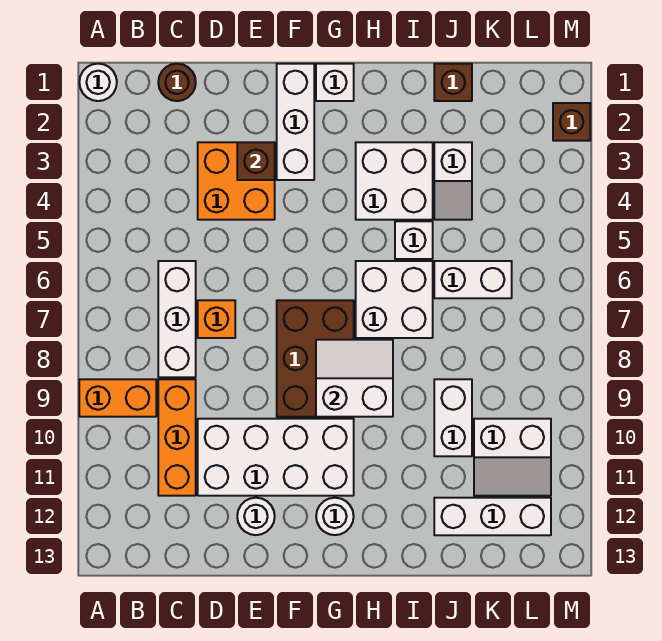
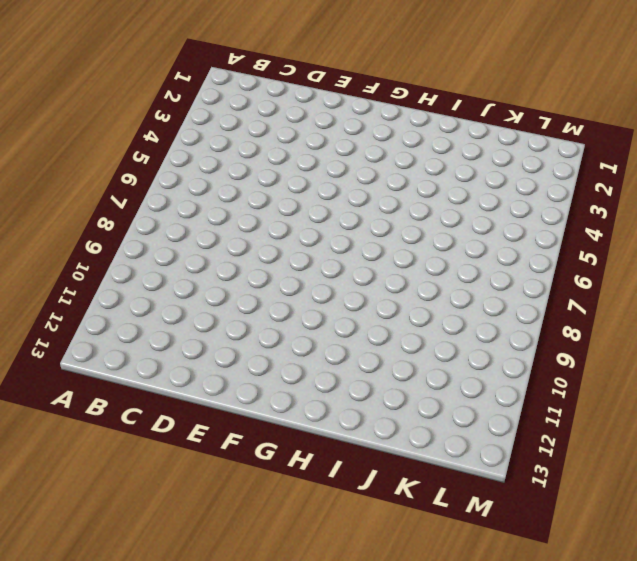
none -> white 1x1 round brick [79,64,117,101]
none -> orange 1x2 brick [79,379,156,417]
none -> brown 1x1 round brick [158,64,196,101]

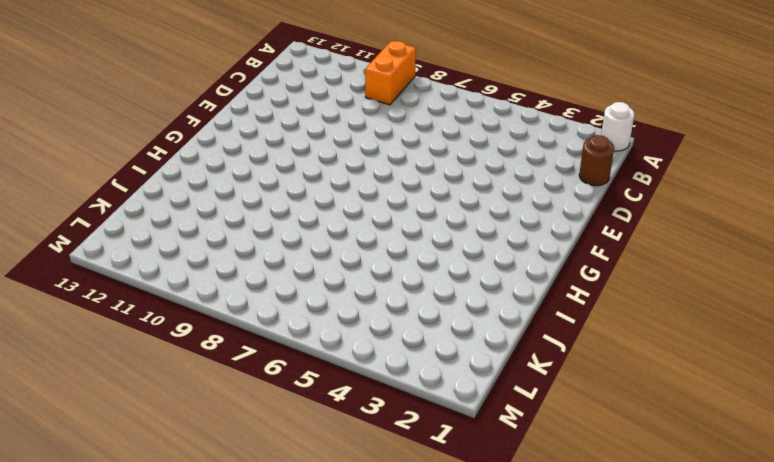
none -> white 1x3 brick [158,261,196,377]
none -> orange 1x3 brick [158,379,196,496]
none -> orange 2x2 brick [198,142,275,220]

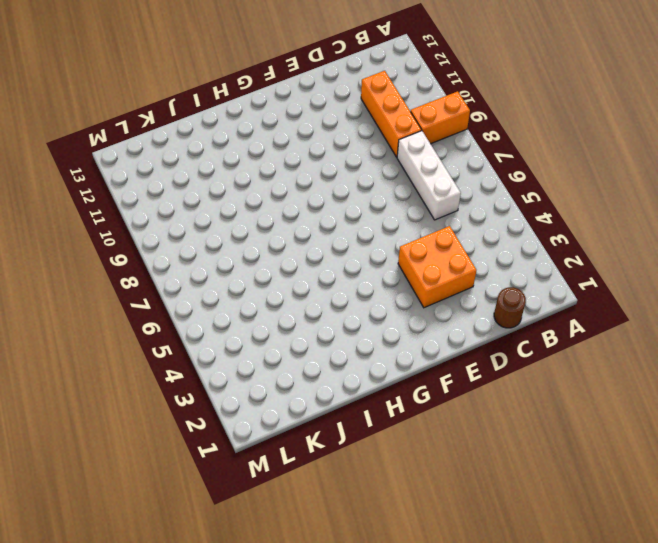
none -> white 1x1 round brick [79,64,117,101]
none -> orange 1x1 brick [198,300,235,338]
none -> white 2x4 brick [198,419,354,496]

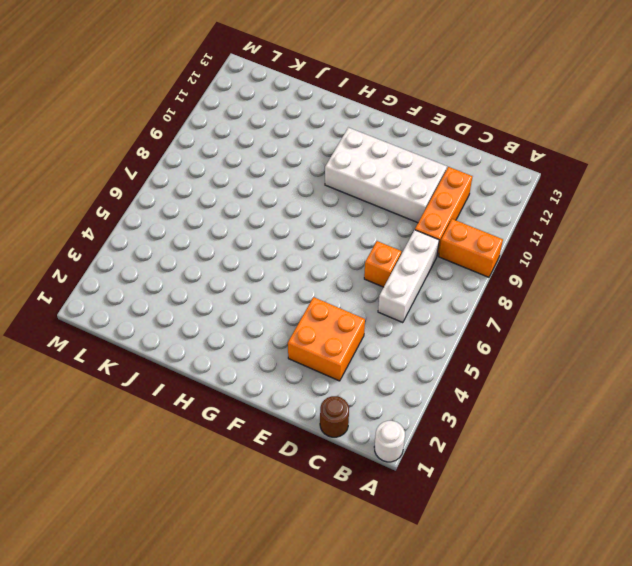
none -> white 1x1 round brick [237,498,275,535]
none -> white 1x3 brick [277,64,314,180]
none -> brown 2x3 brick [277,300,354,417]

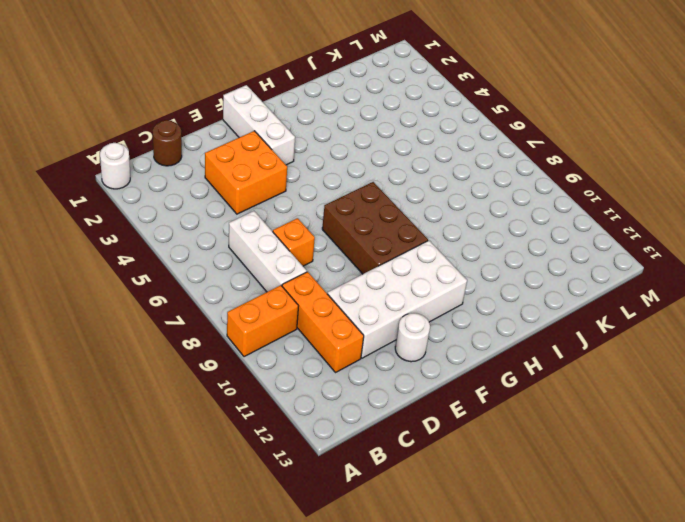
none -> white 1x1 brick [316,64,354,101]
none -> white 1x1 round brick [316,498,354,535]
none -> white 2x2 brick [356,142,433,220]

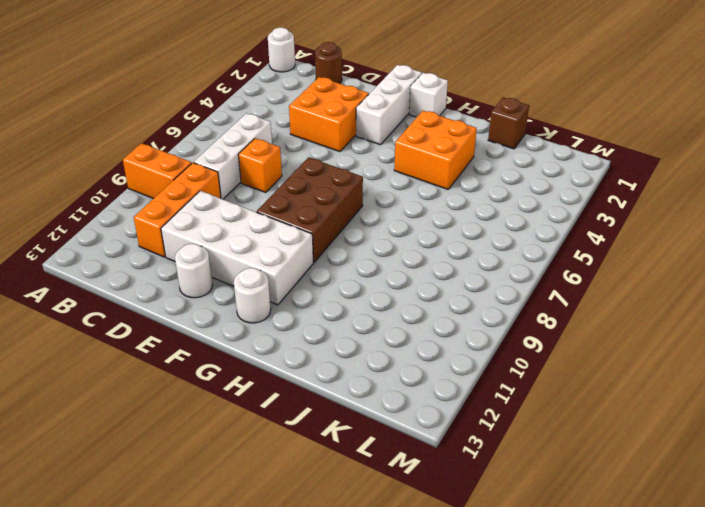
orange 2x2 brick [394,111,477,189] -> white 2x2 brick [356,142,433,220]
none -> white 2x2 brick [356,261,433,338]
none -> white 1x1 brick [395,221,433,259]
none -> white 1x2 slope [434,142,472,220]

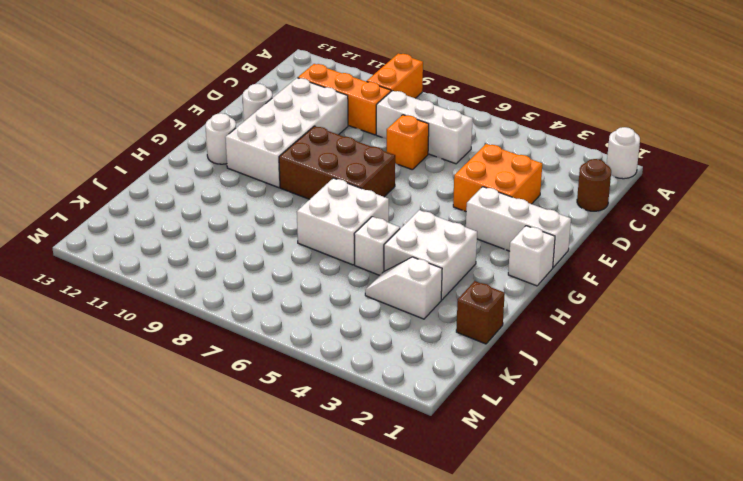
none -> white 1x2 brick [434,261,512,298]
none -> white 1x2 brick [434,379,472,456]
none -> white 1x3 brick [434,498,551,535]

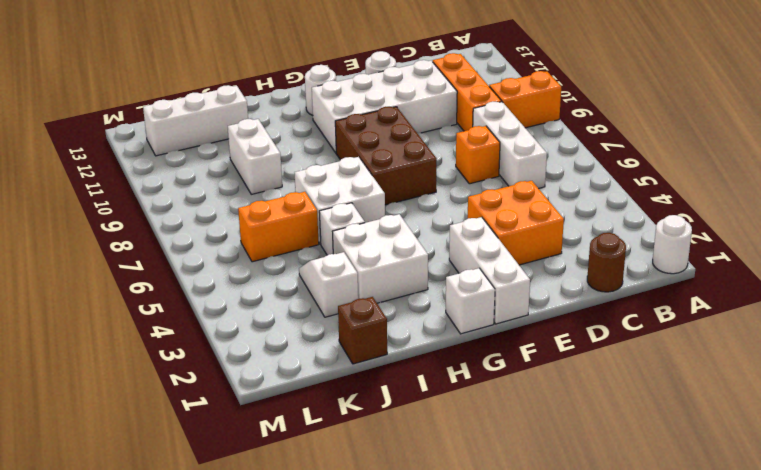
orange 1x2 brick [238,192,319,262] -> white 1x2 brick [434,261,512,298]
none -> white 2x2 slope [474,419,551,496]
none -> brown 1x1 brick [553,103,590,141]
none -> brown 1x1 brick [237,142,275,180]

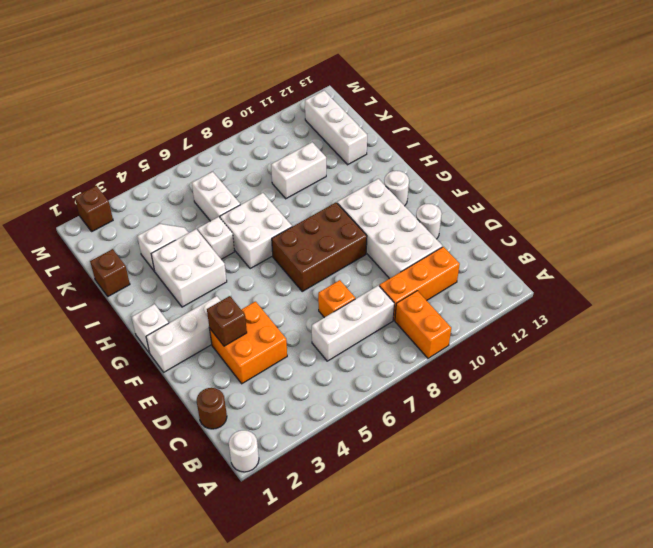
none -> white 2x2 slope [474,419,551,496]
none -> white 2x2 slope [316,340,393,417]

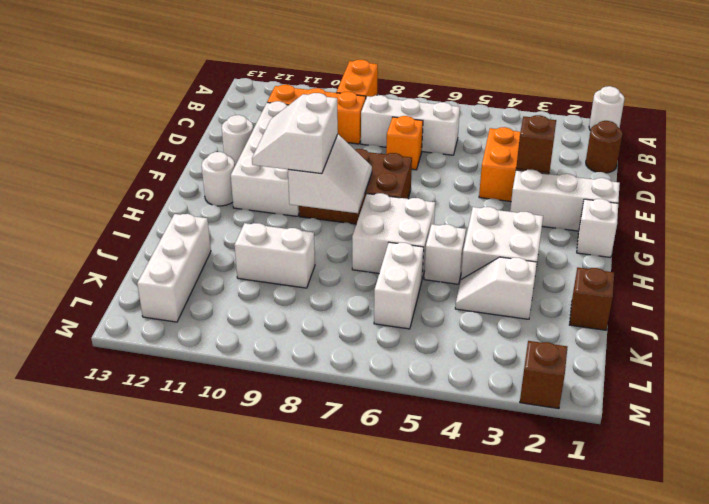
white 2x2 slope [252,93,338,174] -> white 2x2 slope moved to [474,419,551,496]

